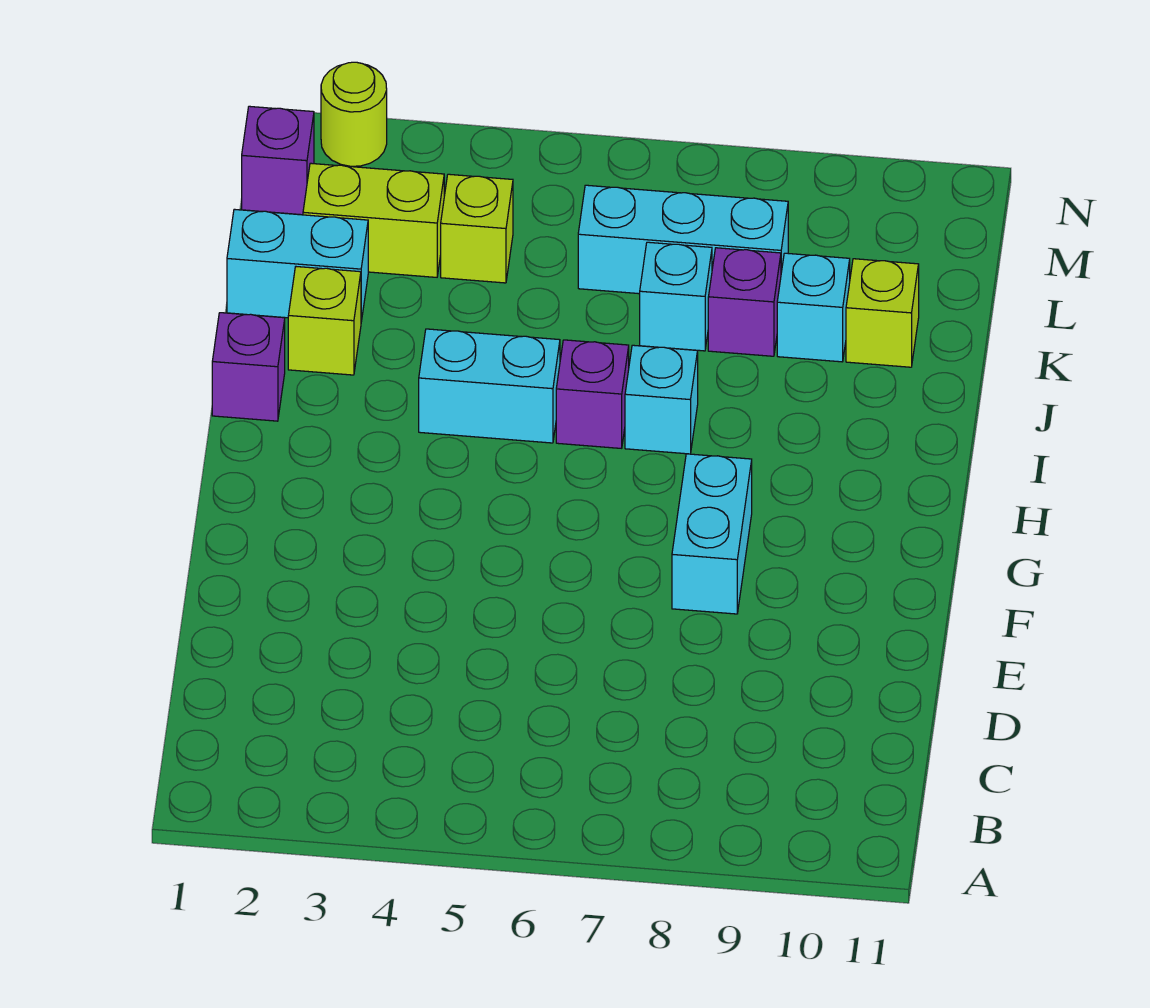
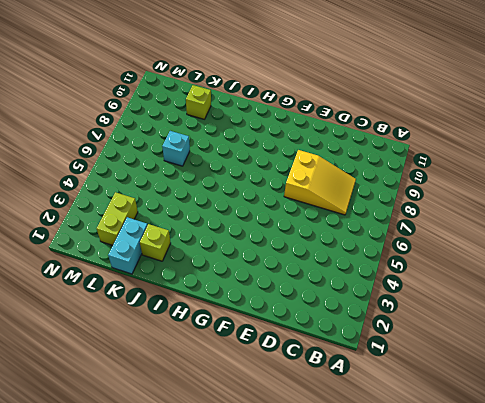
yellow 2x3 slope [284,150,356,215] -> none
none -> cyan 1x2 brick [672,454,752,614]
none -> purple 1x1 brick [212,313,285,421]
none -> cyan 1x2 brick [419,329,560,443]

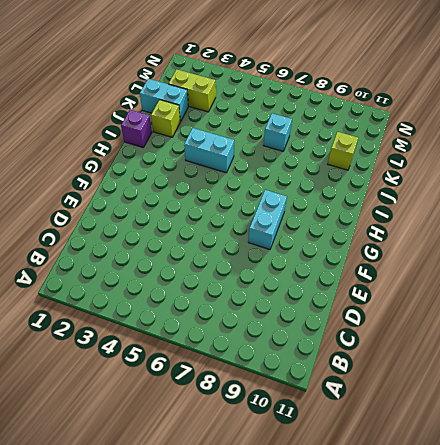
none -> purple 1x1 brick [556,340,629,448]
none -> cyan 1x1 brick [625,345,698,454]
none -> purple 1x1 brick [708,248,781,356]

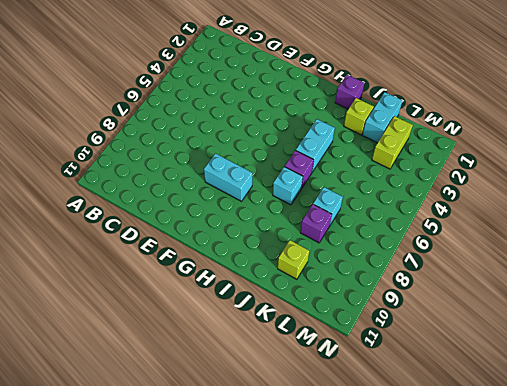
none -> cyan 1x1 brick [777,253,850,362]
none -> lime 1x1 brick [441,174,513,283]
none -> cyan 1x3 brick [578,185,788,294]

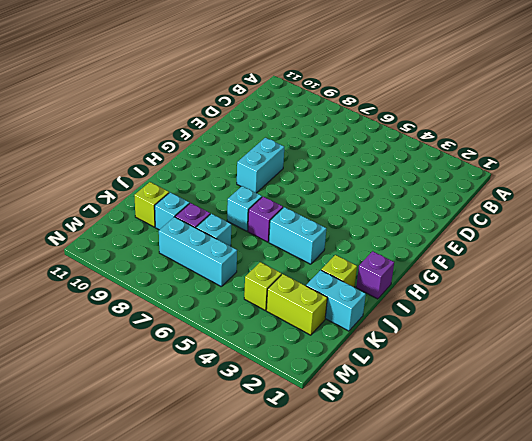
none -> purple 1x1 brick [242,106,314,215]
none -> lime 1x1 round brick [321,62,387,166]

